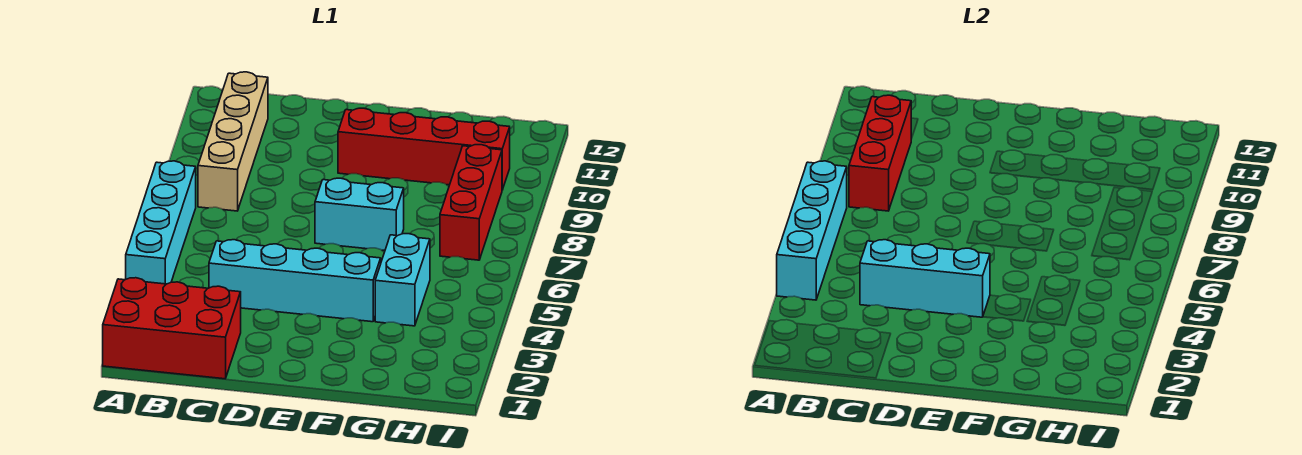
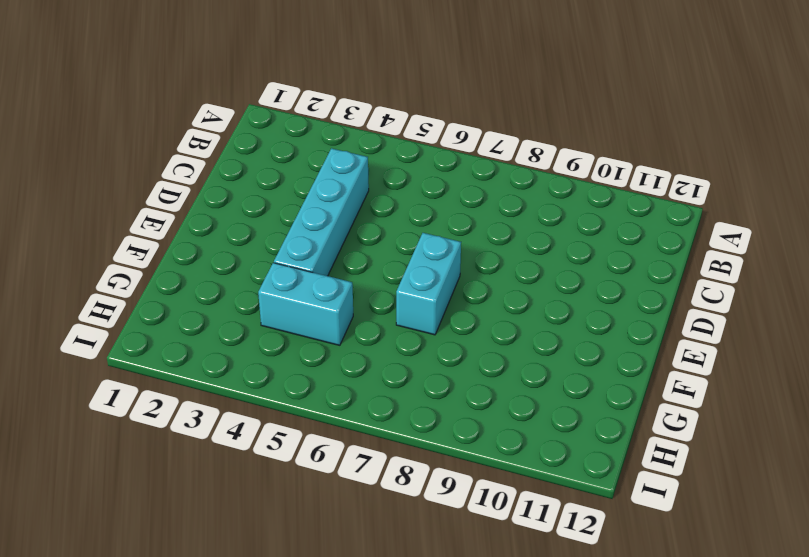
none -> red 2x3 brick [103,278,241,379]
none -> cyan 1x4 brick [126,161,196,284]

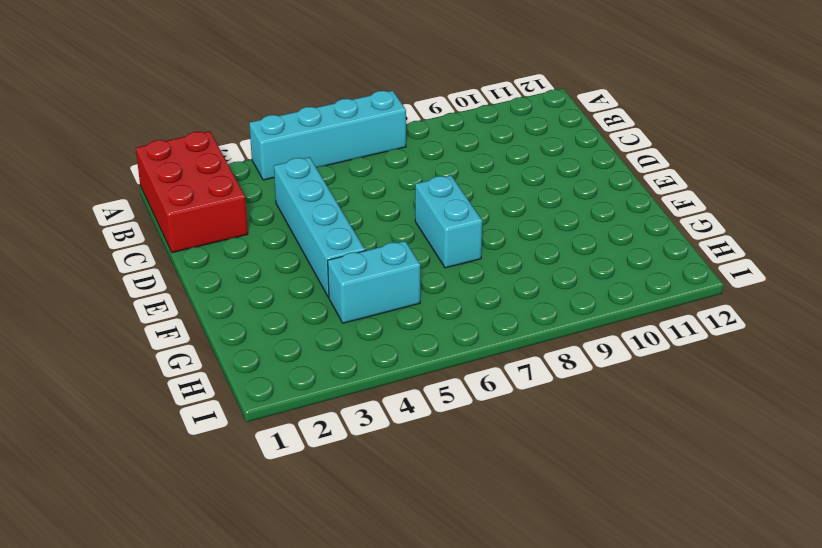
none -> tan 1x4 brick [198,72,268,211]
none -> red 1x4 brick [338,108,510,190]

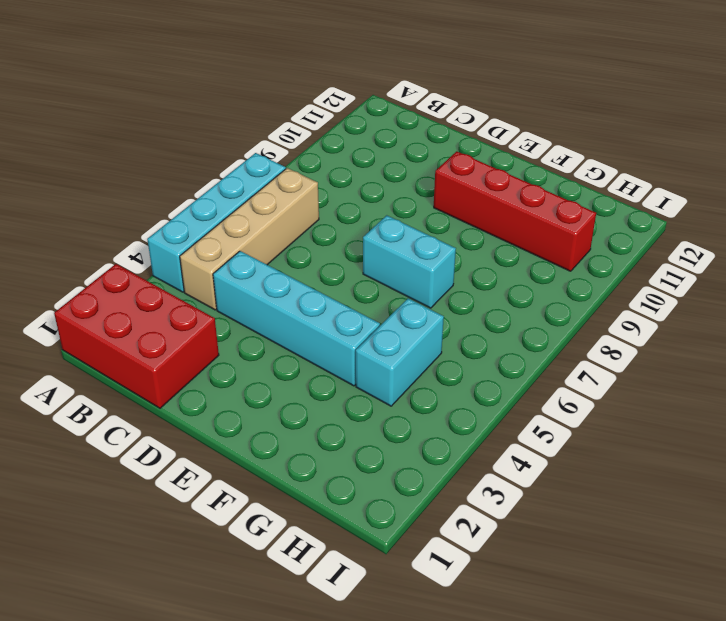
tan 1x4 brick [180,168,319,310] -> tan 1x4 brick moved to [198,72,268,211]
none -> red 1x3 brick [440,145,502,260]
none -> cyan 1x4 brick [777,161,847,300]

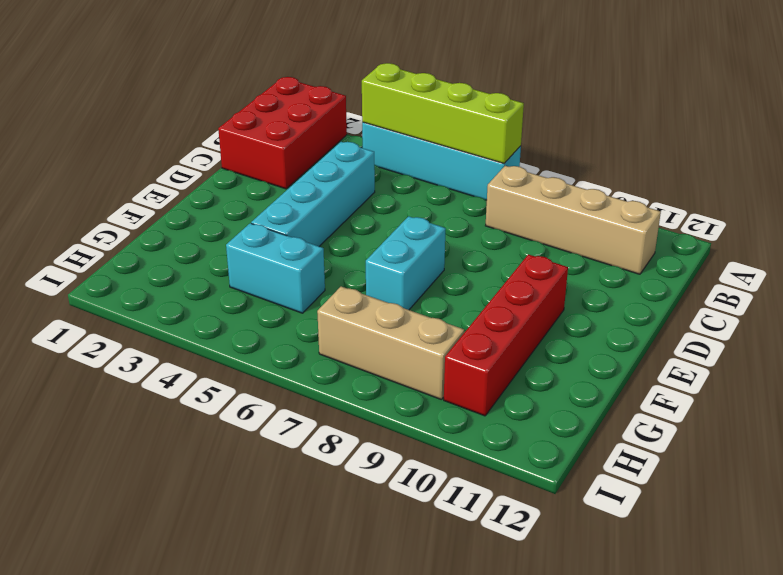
lime 1x4 brick [362,63,524,163] -> cyan 1x4 brick [777,161,847,300]
tan 1x3 brick [317,287,464,400] -> red 1x3 brick [440,145,502,260]
none -> red 1x3 brick [849,95,911,211]
none -> cyan 1x3 brick [860,240,990,317]

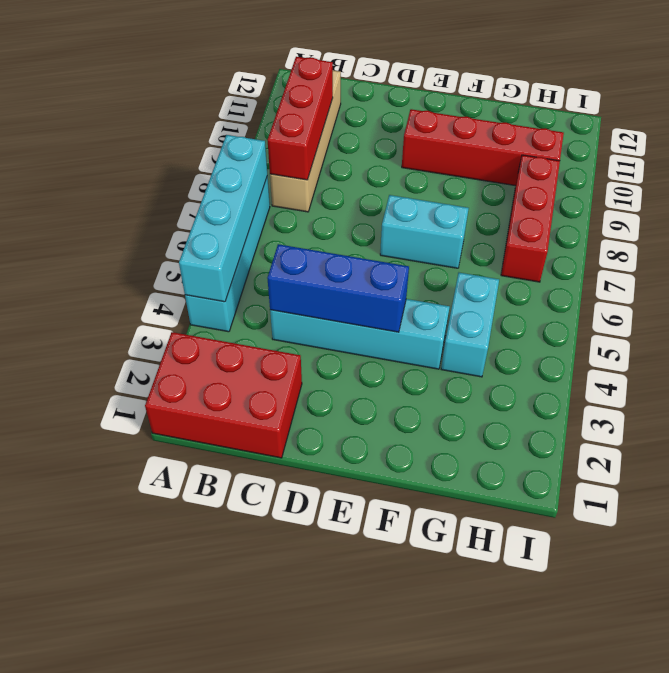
blue 1x3 brick [267,244,409,332] -> cyan 1x3 brick [860,240,990,317]

